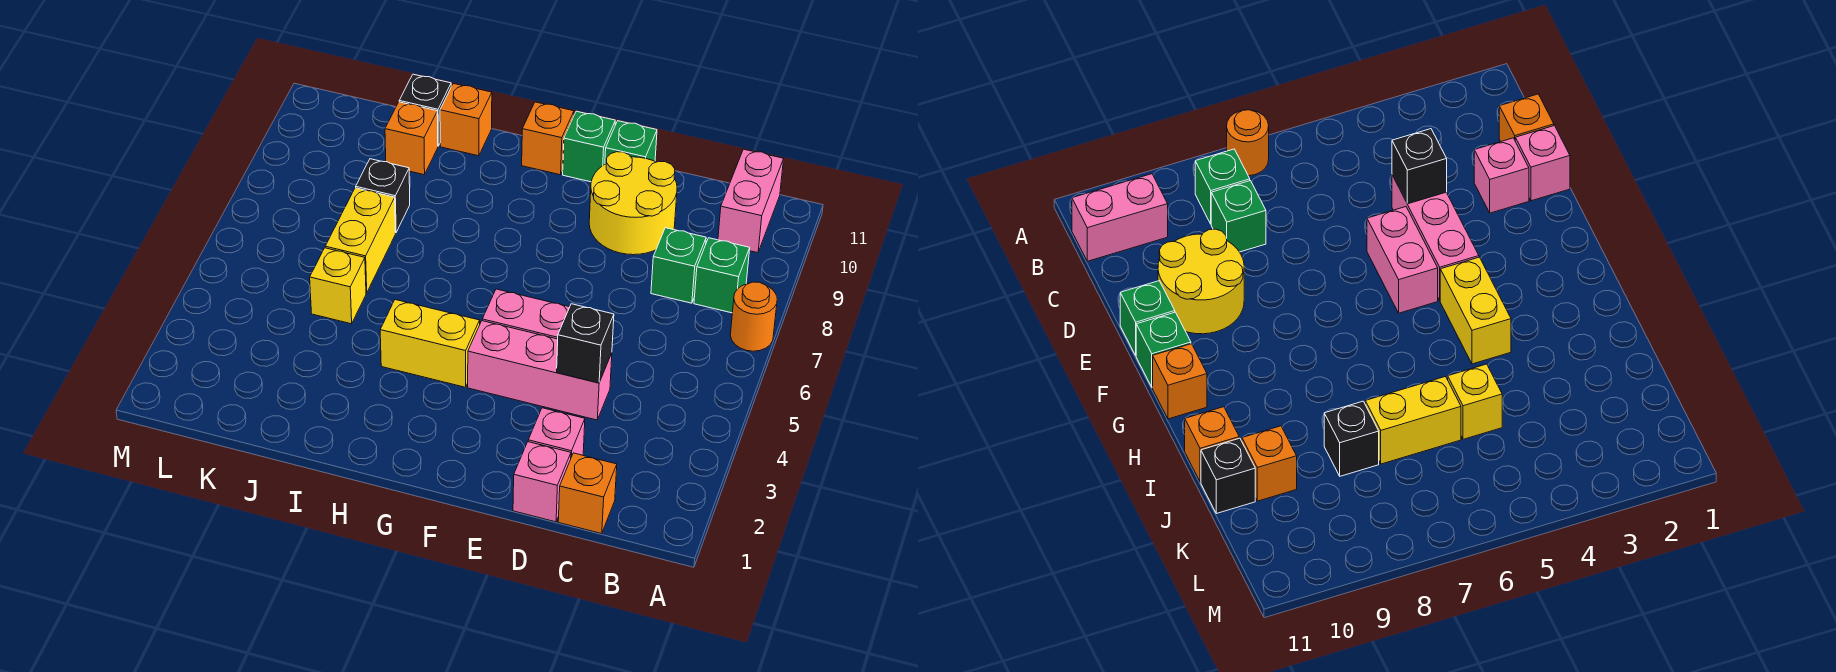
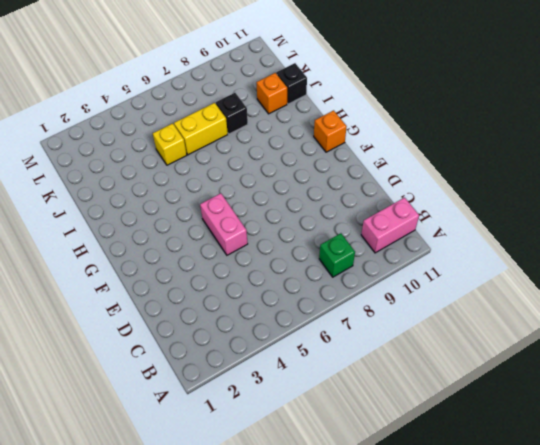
none -> orange 1x1 round brick [730,282,777,351]
none -> orange 1x1 brick [558,453,617,534]
none -> green 1x1 brick [651,228,706,303]

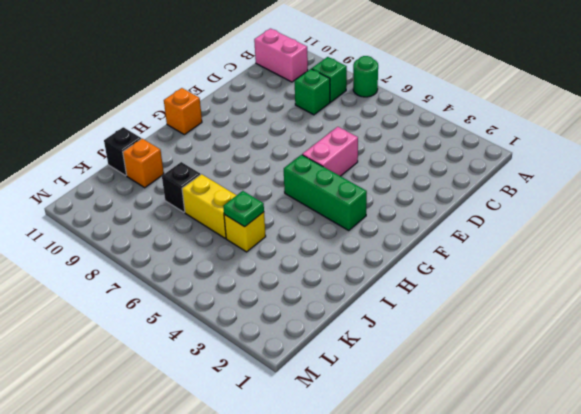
green 1x1 round brick [353,56,378,97] -> orange 1x1 round brick [730,282,777,351]
green 1x3 brick [284,155,367,230] -> yellow 1x2 brick [380,300,480,387]
green 1x1 plate [223,191,264,227] -> none
none -> orange 1x1 brick [558,453,617,534]
none -> pink 1x1 brick [513,442,571,522]
none -> pink 1x1 brick [528,408,585,457]

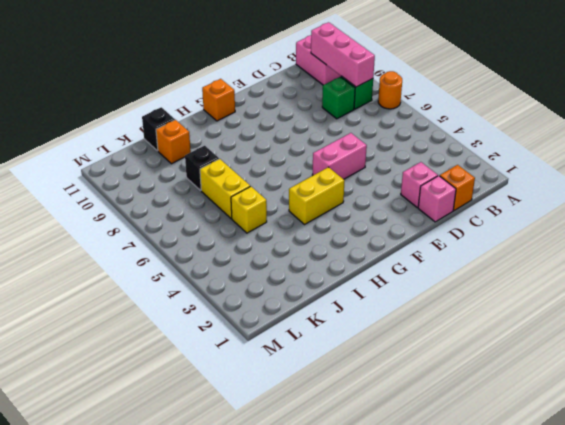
pink 1x3 brick [311,22,375,87] -> pink 1x3 brick turned to [468,321,612,420]
none -> yellow 2x2 round brick [589,152,677,255]
none -> green 1x1 brick [605,121,657,164]
none -> green 1x1 brick [563,111,615,182]

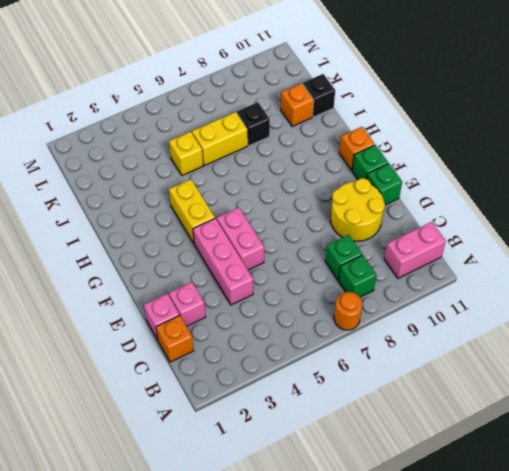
none -> orange 1x1 brick [440,83,492,156]
none -> black 1x1 brick [557,304,614,383]

